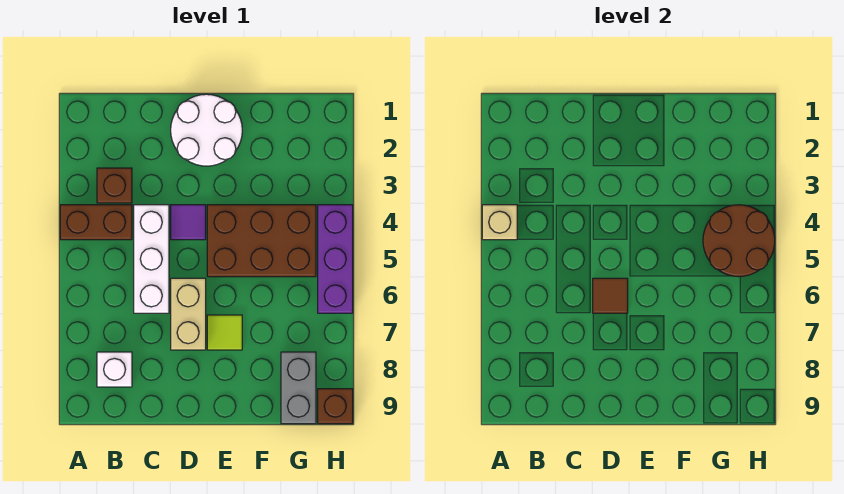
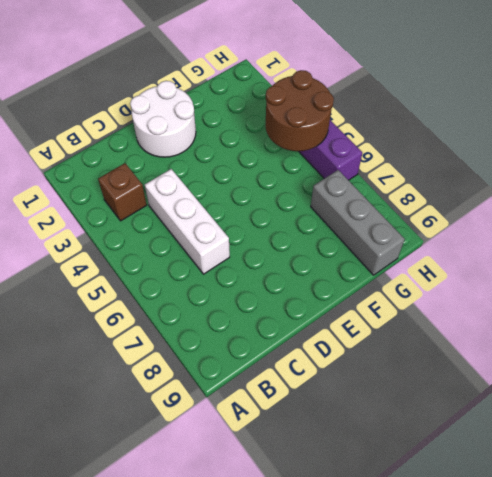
grey 1x3 brick [311,170,405,275] -> grey 1x2 brick [281,352,316,424]
none -> brown 1x2 brick [60,205,132,240]
none -> white 1x1 brick [97,352,132,387]
none -> purple 1x1 tile [171,205,206,240]

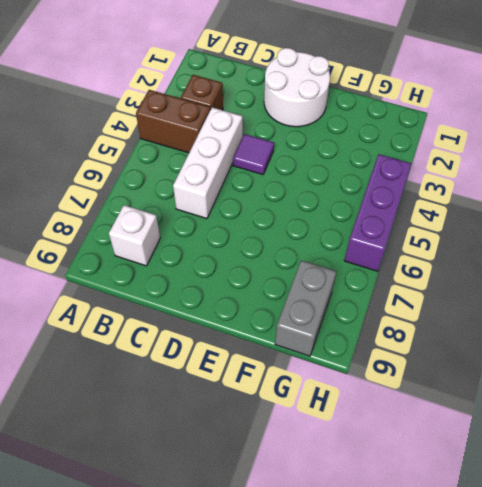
none -> tan 1x2 brick [171,278,206,350]
none -> brown 2x3 brick [207,205,316,277]
none -> lime 1x1 tile [207,315,242,350]

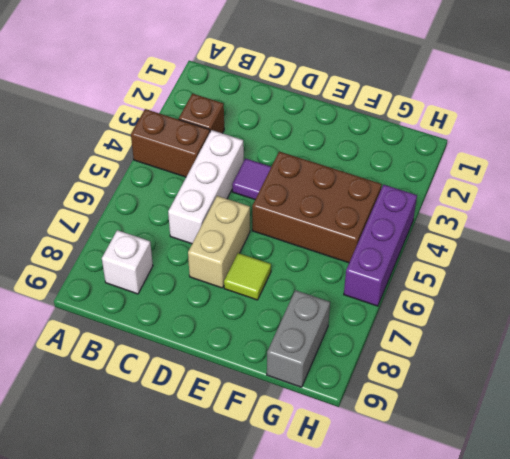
none -> white 2x2 round brick [171,94,242,166]
none -> brown 1x1 brick [318,389,353,424]
none -> tan 1x1 brick [482,205,517,240]

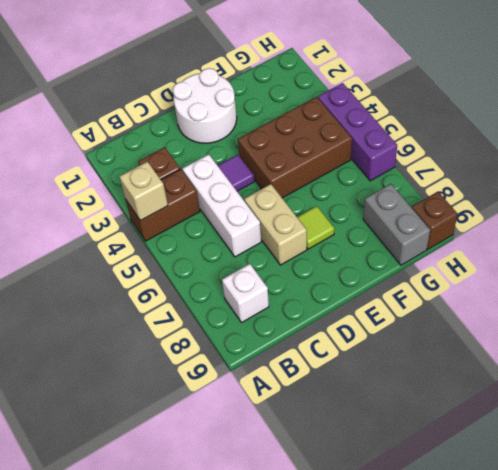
none -> brown 1x1 tile [593,278,628,313]
none -> brown 2x2 round brick [703,205,775,277]

